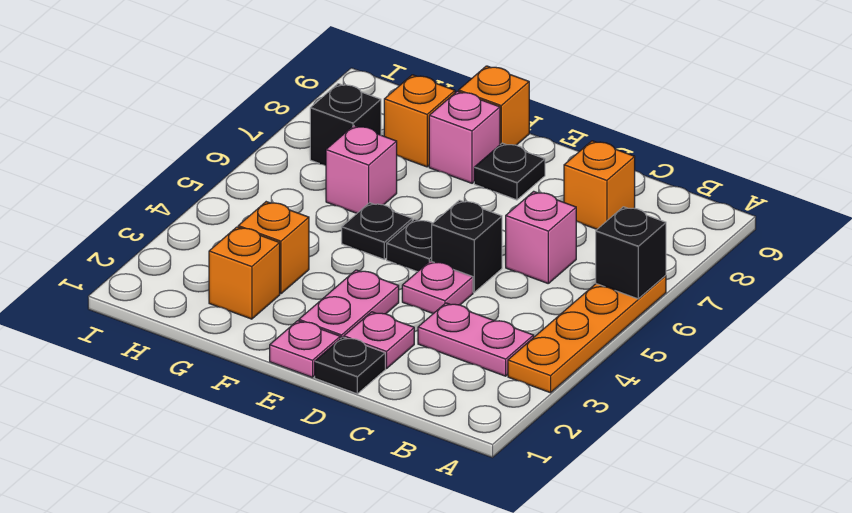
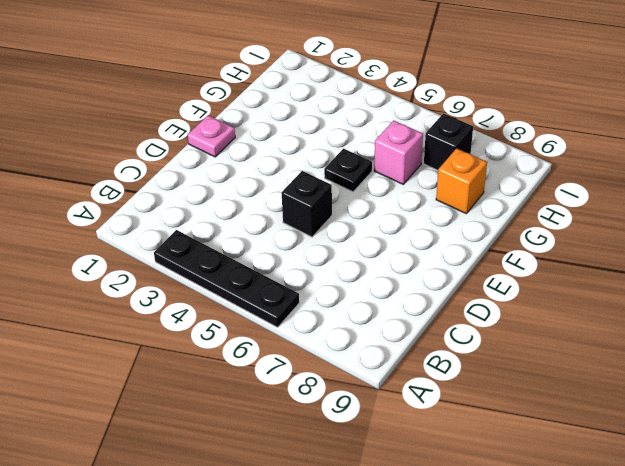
black 1x4 plate [154,230,299,327] -> orange 1x4 plate [508,275,666,393]
none -> pink 1x2 plate [418,303,534,376]
none -> pink 1x1 brick [506,191,576,283]
none -> orange 1x1 brick [564,141,635,229]

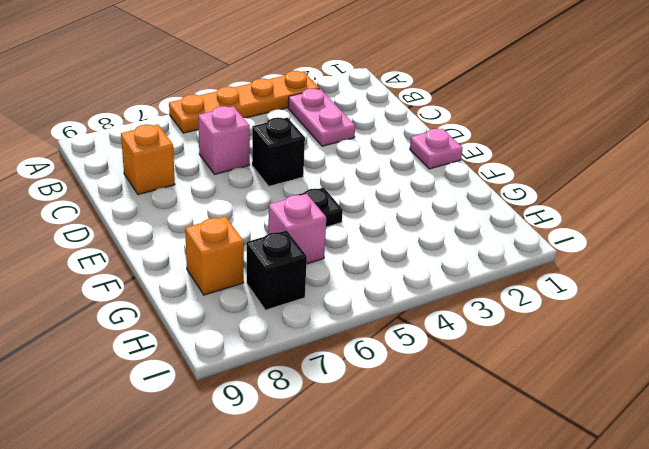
none -> black 1x1 plate [315,337,385,394]
none -> pink 1x1 plate [344,312,414,369]
none -> pink 1x1 plate [402,261,473,314]

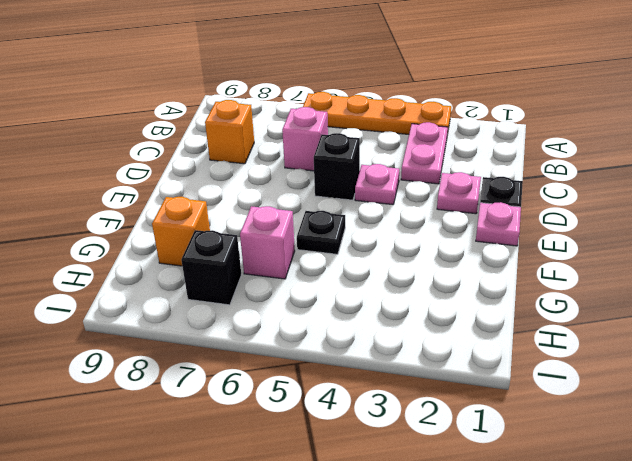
none -> pink 1x2 plate [299,270,399,339]
none -> black 1x1 plate [387,219,433,272]
none -> black 1x1 plate [474,143,545,200]

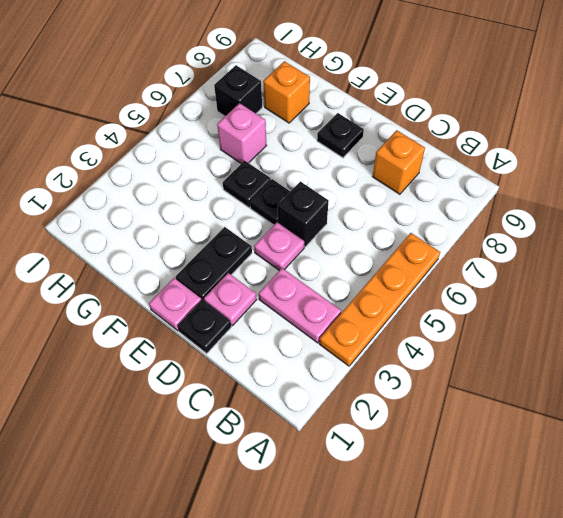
black 1x2 plate [175,227,252,300] -> pink 1x2 plate [299,270,399,339]
none -> pink 1x1 brick [506,191,576,283]
none -> pink 1x1 brick [429,91,500,183]
none -> orange 1x1 brick [459,66,529,145]

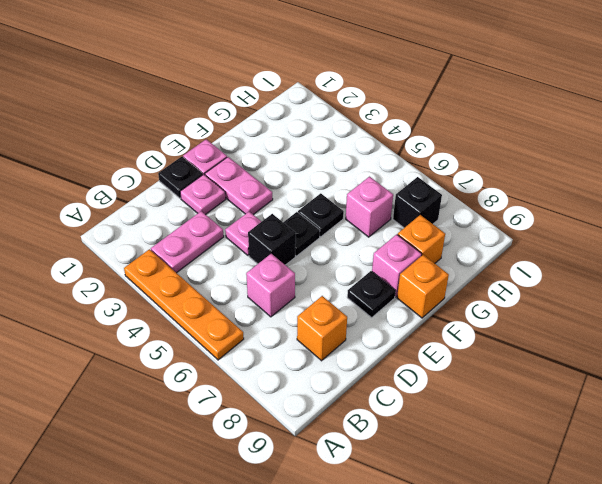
none -> orange 1x1 brick [209,227,280,319]
none -> orange 1x1 brick [238,202,309,294]
none -> black 1x1 brick [596,207,666,299]

